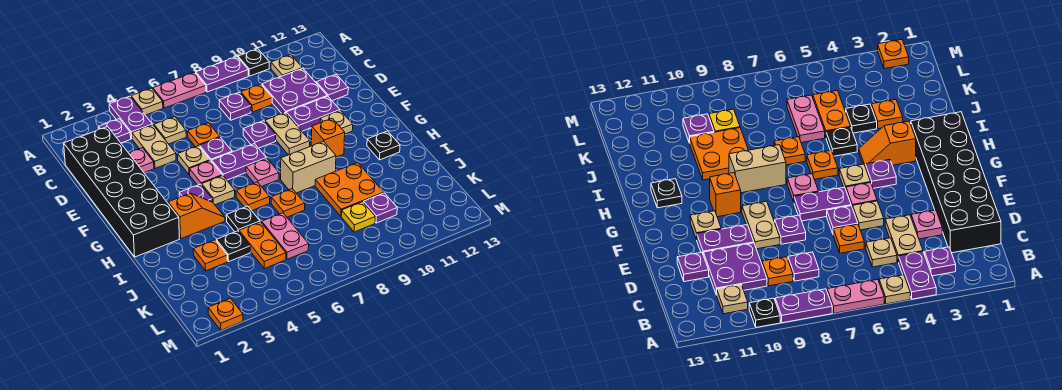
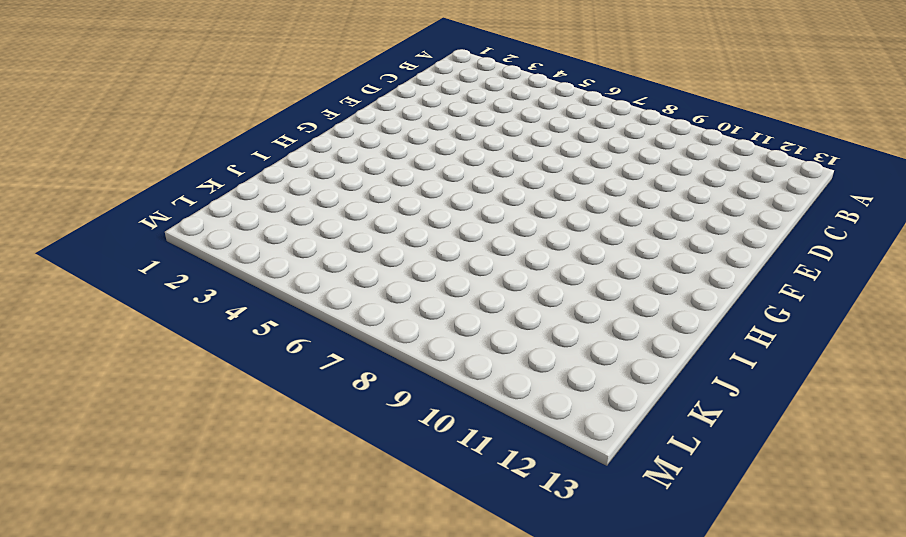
none -> purple 1x2 plate [109,96,152,139]
none -> tan 1x1 plate [131,88,163,115]
none -> pink 1x2 plate [153,72,206,108]
none -> purple 1x2 plate [196,57,248,92]

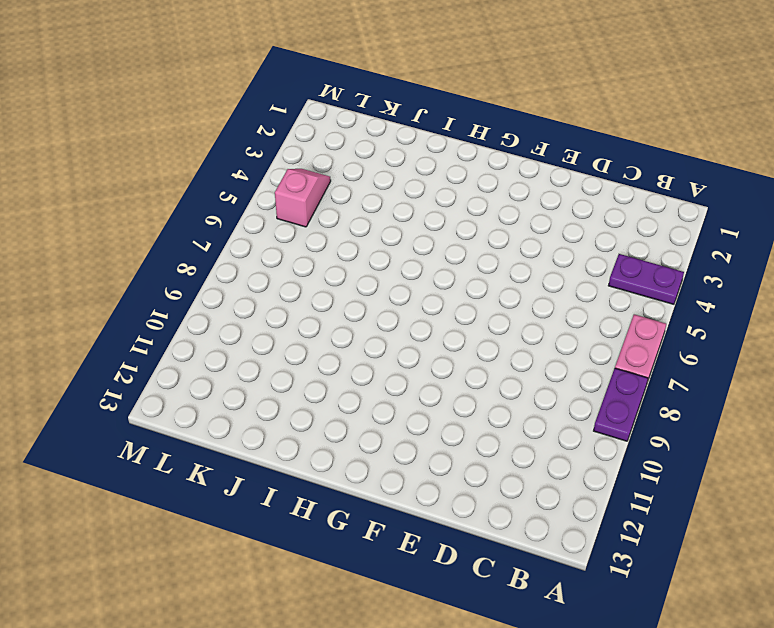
pink 1x2 slope [275,169,331,227] -> none
none -> tan 1x1 plate [131,88,163,115]
none -> black 1x1 plate [238,49,269,76]
none -> purple 1x1 plate [98,119,131,143]
none -> tan 1x1 plate [271,55,302,78]

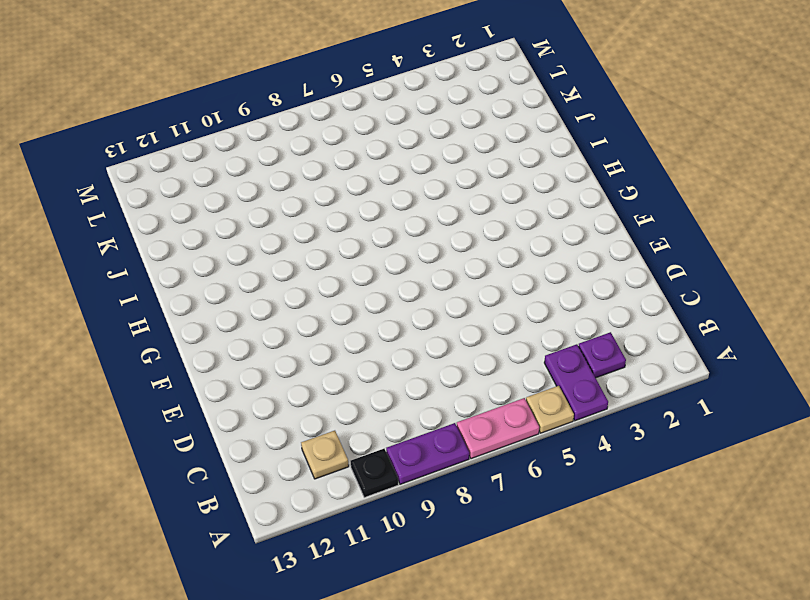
none -> black 2x6 brick [64,127,179,257]
none -> tan 1x2 plate [132,125,176,168]
none -> tan 1x1 plate [154,117,186,144]
none -> purple 1x1 plate [219,92,251,120]

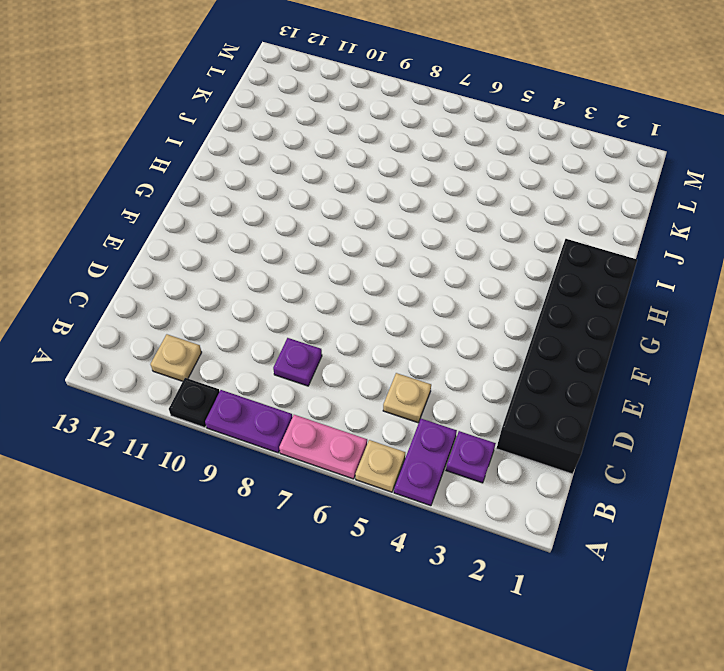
none -> tan 1x2 plate [132,125,176,168]
none -> orange 1x1 plate [241,84,272,112]
none -> purple 2x2 plate [262,68,327,114]
none -> pink 1x1 plate [129,148,154,173]

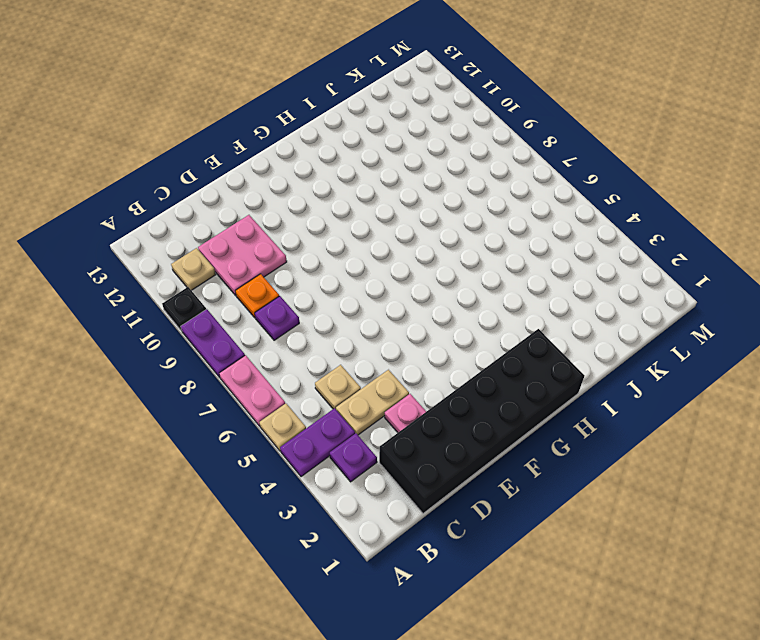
pink 2x2 plate [198,215,287,295] -> purple 2x2 plate [262,68,327,114]
none -> orange 1x1 plate [188,123,220,147]
none -> purple 1x1 plate [316,74,348,101]
none -> tan 1x1 plate [178,146,210,175]
none -> purple 1x1 plate [200,137,232,161]

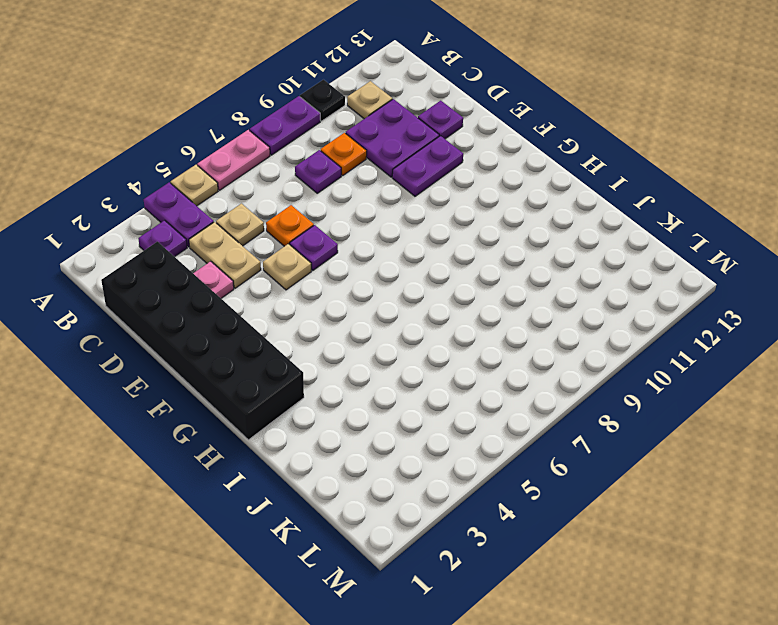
none -> purple 1x1 plate [243,121,276,148]
none -> tan 1x2 plate [265,113,310,155]
none -> pink 1x1 plate [190,161,222,185]
none -> purple 1x2 plate [212,144,266,180]

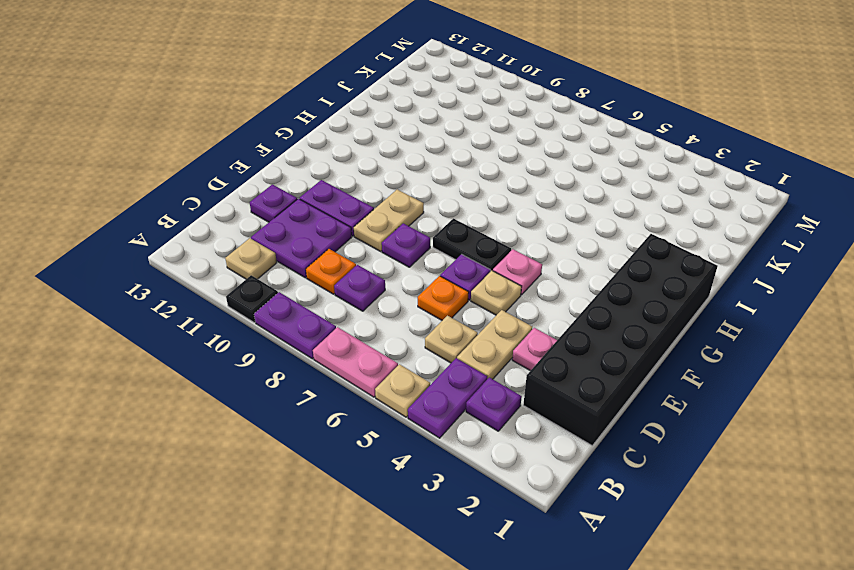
black 1x2 plate [433,219,511,272] -> purple 1x2 plate [212,144,266,180]
none -> tan 1x1 plate [320,111,353,134]
none -> purple 1x1 plate [179,184,212,202]
none -> tan 1x1 plate [202,175,235,205]
none -> pink 1x1 plate [246,158,279,187]

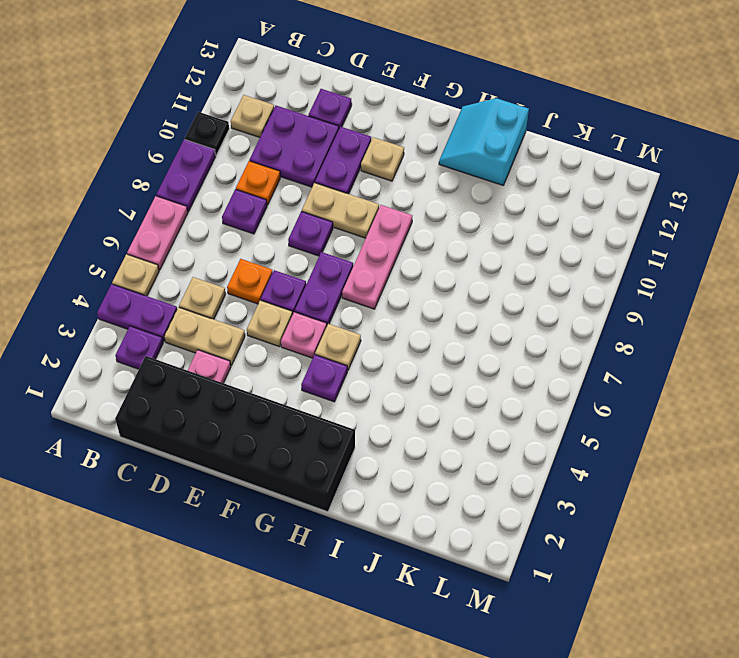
pink 1x3 plate [342,205,412,309] -> pink 1x1 plate [246,158,279,187]
cyan 2x2 slope [439,98,529,185] -> black 1x1 plate [367,131,400,160]
none -> orange 1x1 brick [311,118,345,157]
none -> orange 1x2 slope [168,193,225,239]
none -> orange 1x1 plate [236,182,270,211]
none -> tan 1x2 brick [281,141,336,193]

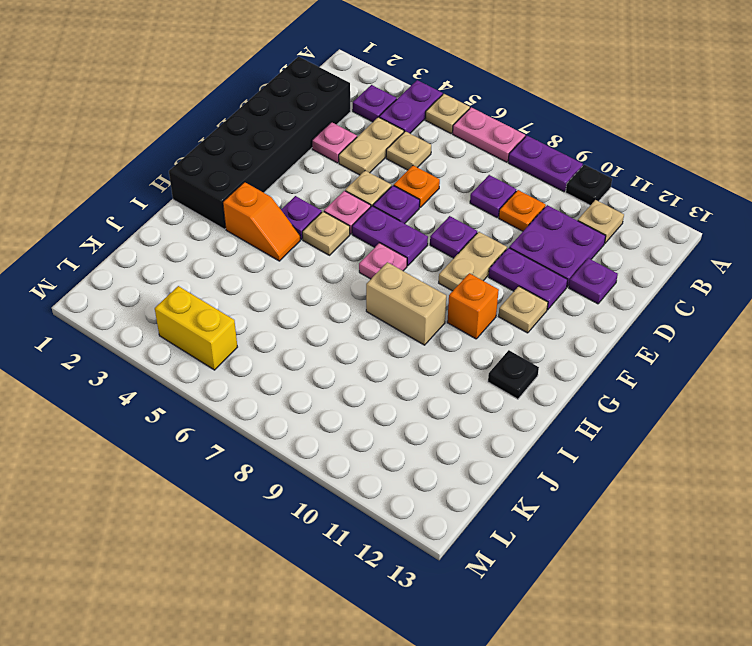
yellow 1x2 brick [155,286,237,370] -> none
none -> orange 1x1 plate [236,182,270,211]
none -> black 1x1 plate [226,206,260,232]
none -> orange 1x1 plate [271,189,305,217]
none -> orange 2x2 plate [315,163,384,216]

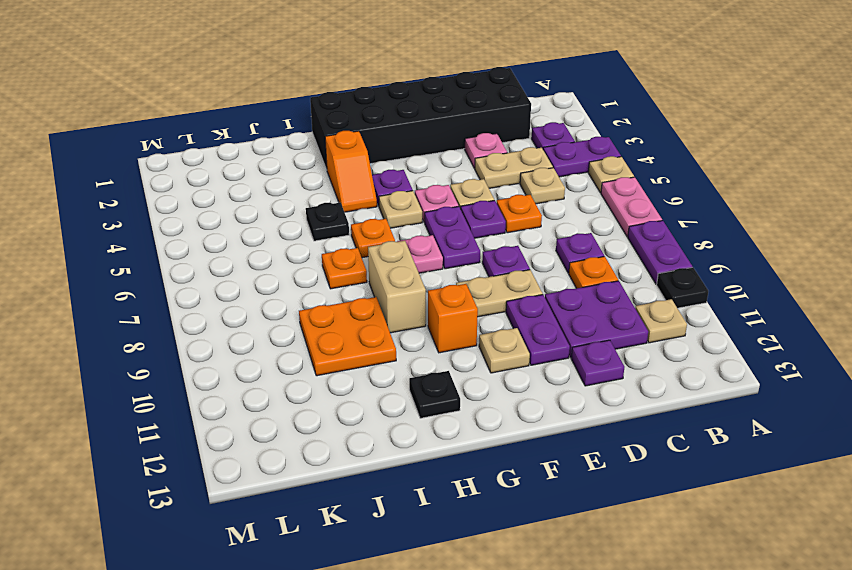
none -> orange 1x1 plate [193,240,227,271]
none -> black 1x1 plate [216,231,250,261]
none -> orange 1x2 plate [239,222,286,269]
none -> pink 1x2 plate [262,213,309,259]

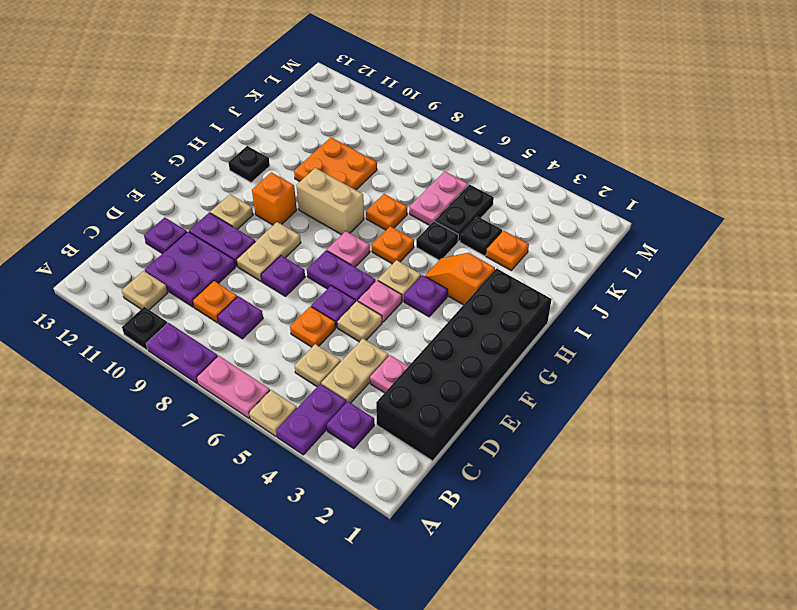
black 1x2 plate [435,184,494,242] -> orange 1x2 plate [239,222,286,269]
none -> yellow 1x1 plate [341,202,375,232]
none -> purple 1x1 plate [364,193,397,223]
none -> orange 1x1 plate [208,298,243,330]

